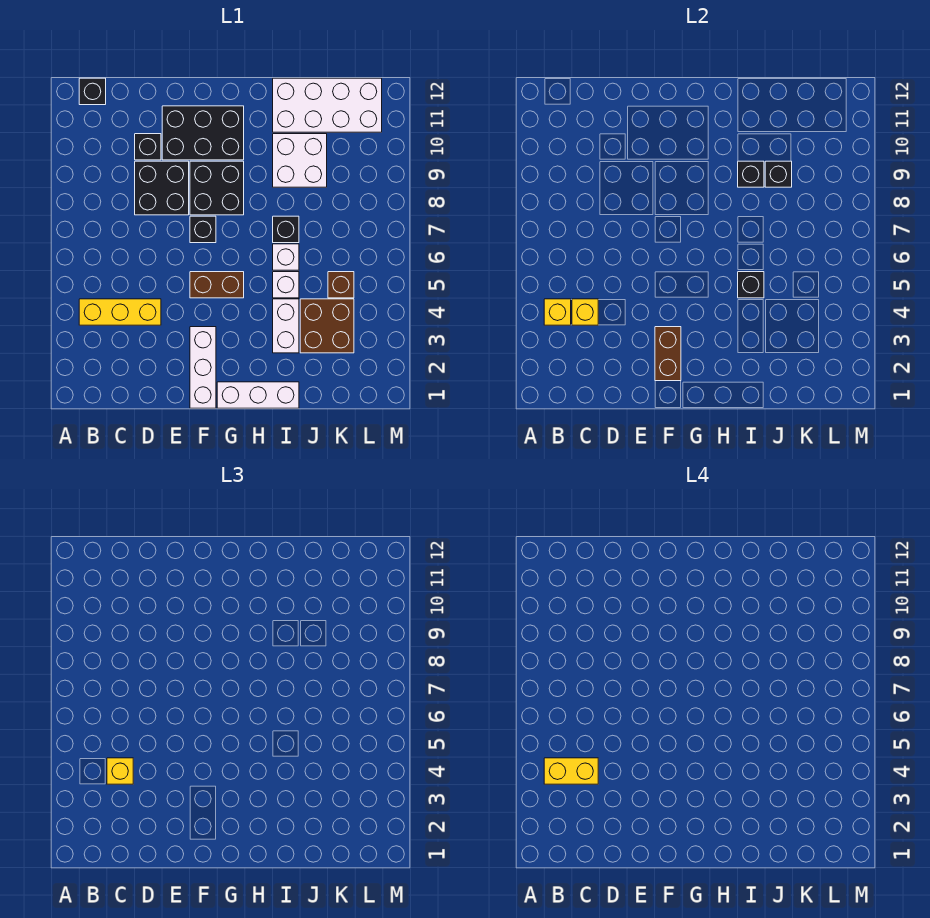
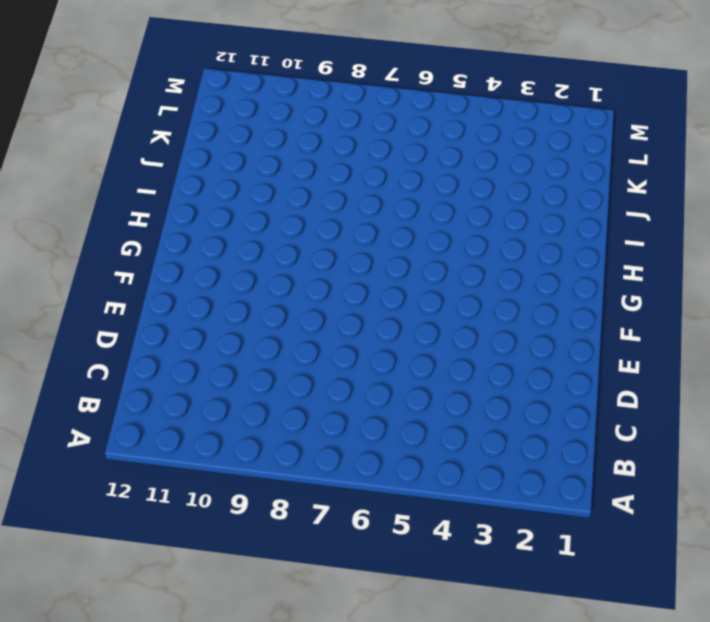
none -> yellow 1x3 brick [79,299,161,325]
none -> black 1x1 brick [79,78,106,105]
none -> black 2x2 brick [135,161,189,215]

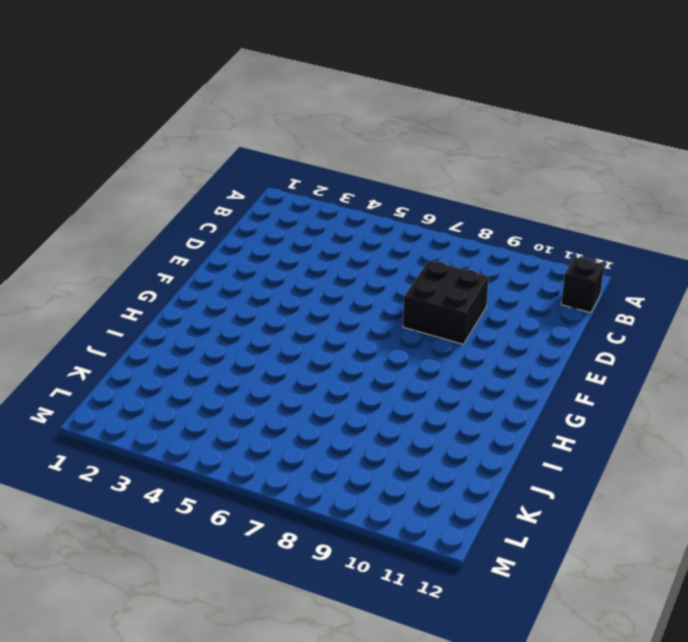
none -> yellow 1x3 brick [79,299,161,325]
none -> black 1x1 brick [135,134,161,160]
none -> black 2x3 brick [162,106,244,160]

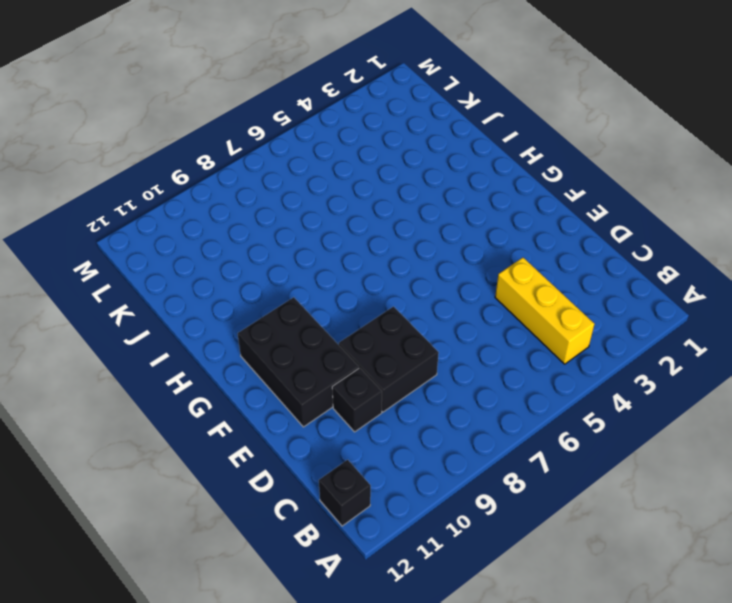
none -> white 1x3 brick [190,327,216,408]
none -> brown 1x2 brick [190,272,244,298]
none -> black 1x1 brick [190,216,216,243]

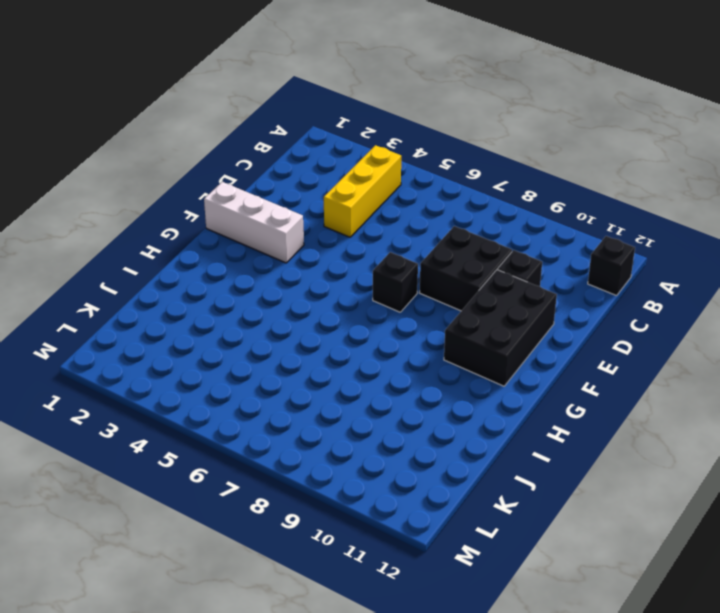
none -> brown 1x2 brick [190,272,244,298]
none -> black 2x2 brick [190,161,244,215]
none -> white 1x3 brick [217,382,299,408]

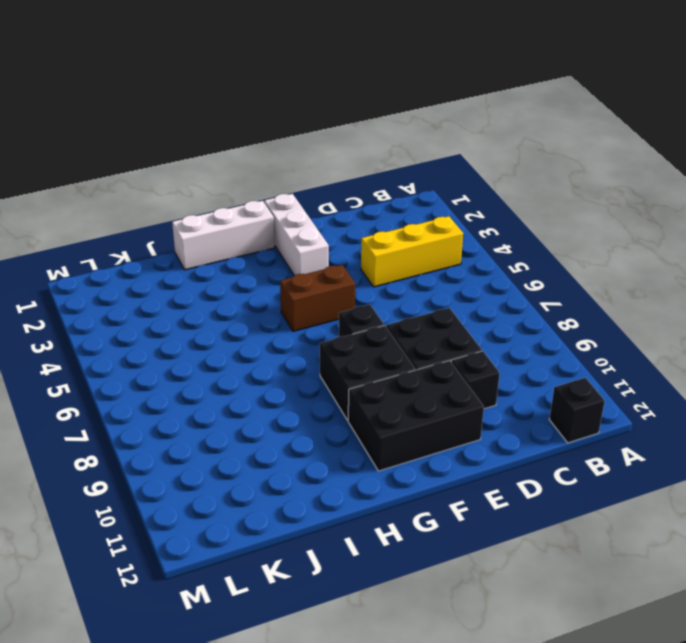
none -> white 1x2 brick [273,299,299,353]
none -> white 1x1 brick [273,272,299,298]
none -> white 1x1 brick [273,244,299,270]

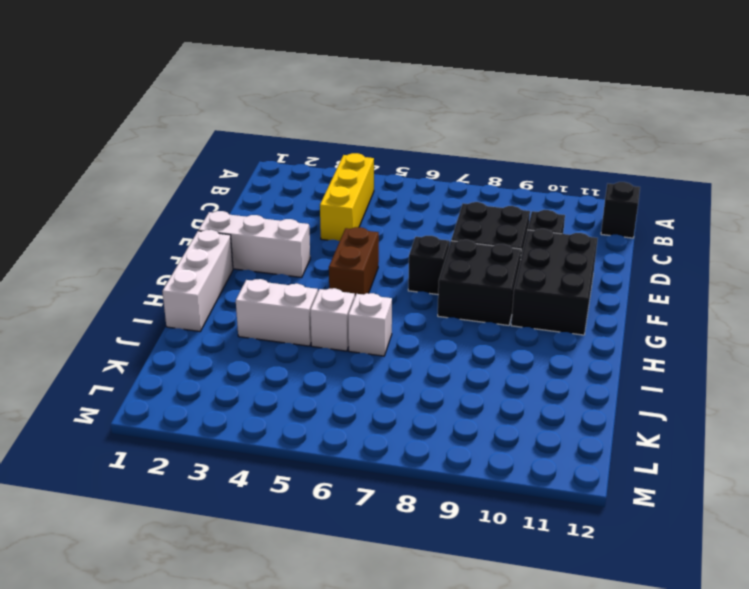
none -> black 1x1 brick [273,216,299,243]
none -> white 2x2 brick [273,134,327,187]
none -> white 2x4 brick [273,78,382,132]

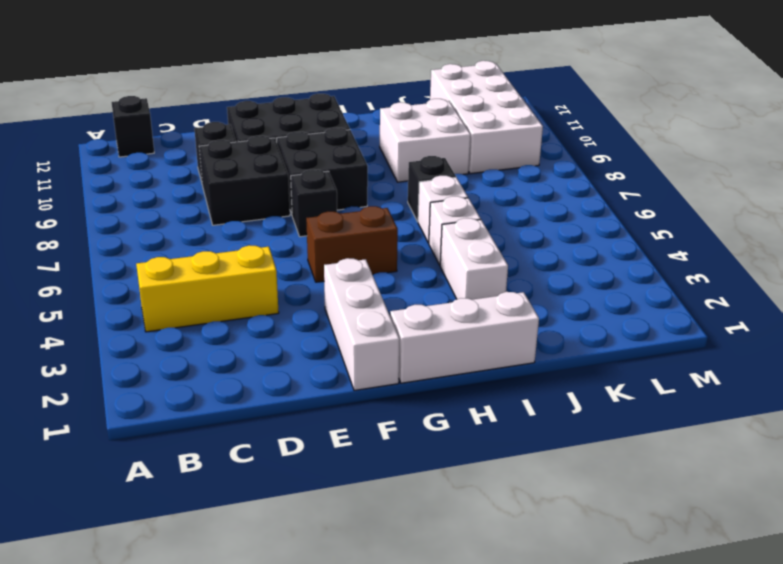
white 2x4 brick [430,61,543,174] -> white 2x4 brick turned to [273,78,382,132]
none -> brown 2x2 brick [300,299,354,353]
none -> brown 1x1 brick [328,272,354,298]
none -> yellow 1x1 brick [544,299,571,325]

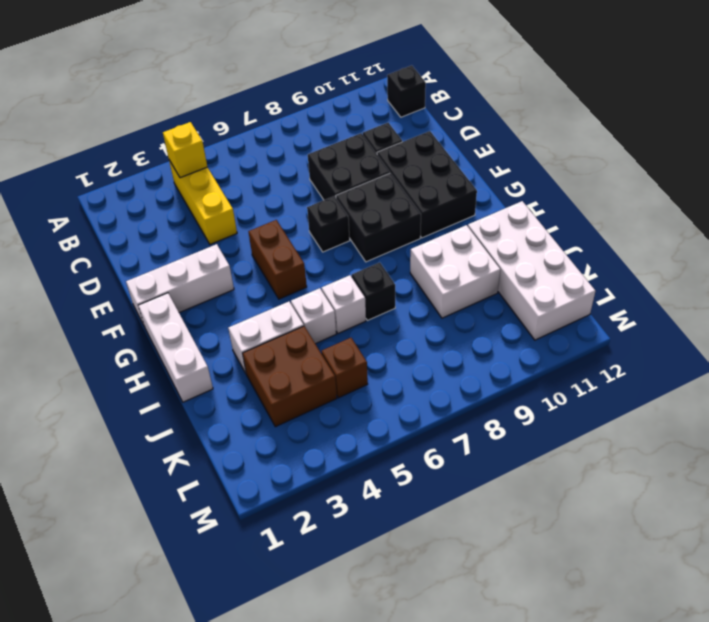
none -> yellow 1x1 brick [572,299,598,325]
none -> brown 1x2 brick [655,327,681,381]
none -> black 1x1 brick [738,272,764,298]

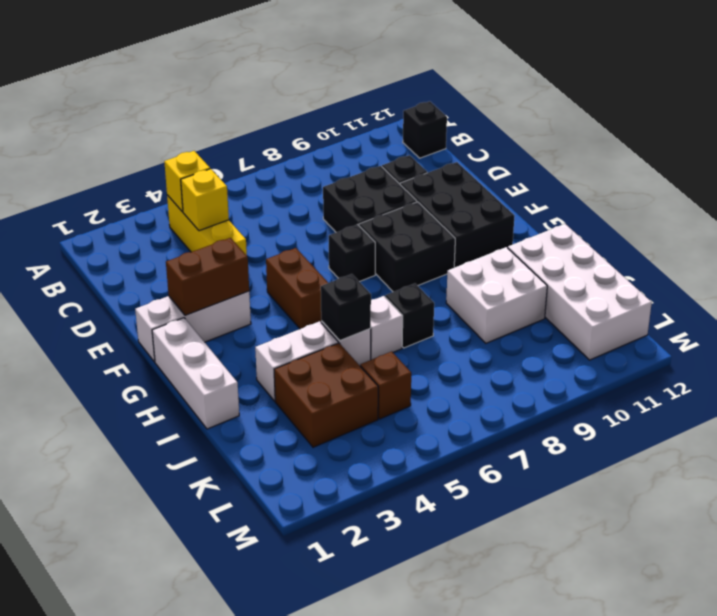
none -> black 1x1 brick [738,161,764,187]
none -> black 1x1 brick [765,161,792,187]
none -> yellow 1x1 brick [107,758,133,784]

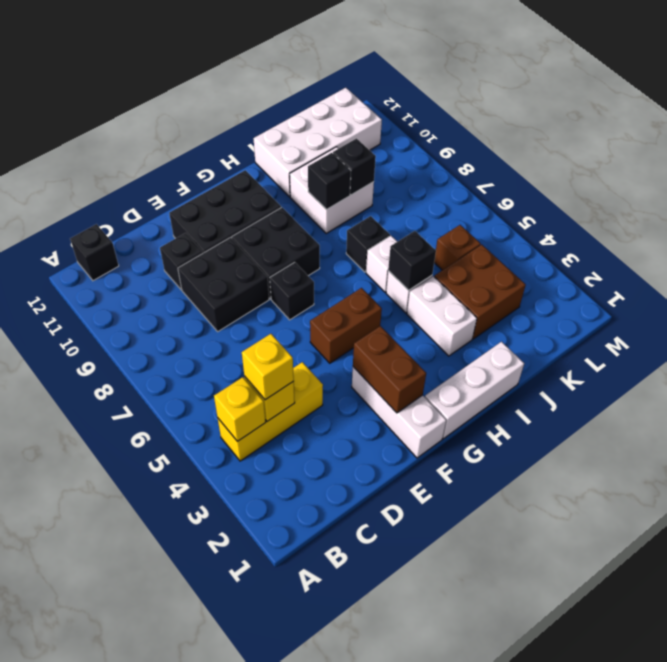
none -> yellow 1x2 brick [544,758,598,784]

